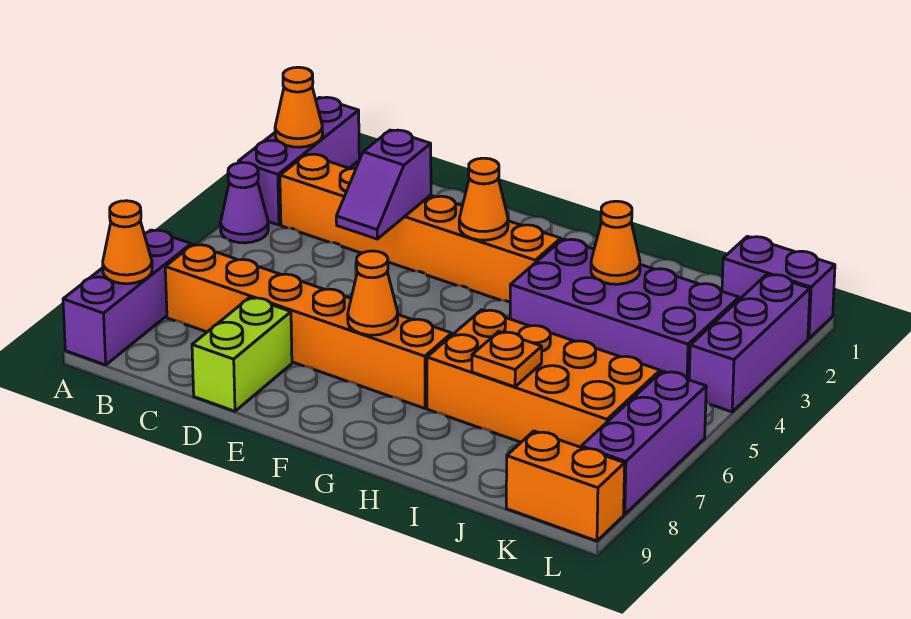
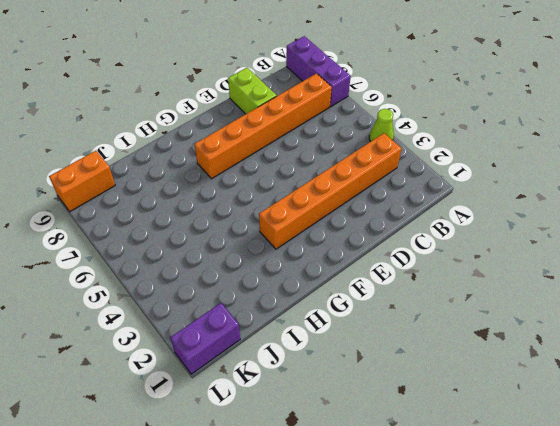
lime 1x1 cone [369,109,394,142] -> purple 1x1 cone [221,163,268,243]
none -> purple 1x3 brick [238,97,359,225]
none -> purple 2x4 brick [510,239,739,380]
none -> orange 2x4 brick [427,310,660,447]

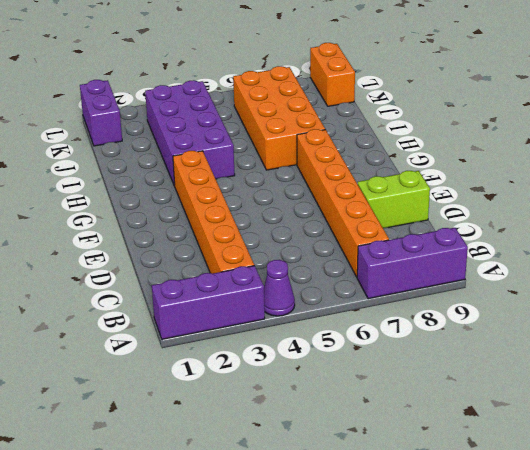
none -> purple 1x3 brick [689,274,810,412]
none -> purple 1x3 brick [581,371,706,514]
none -> orange 1x1 cone [275,67,323,147]

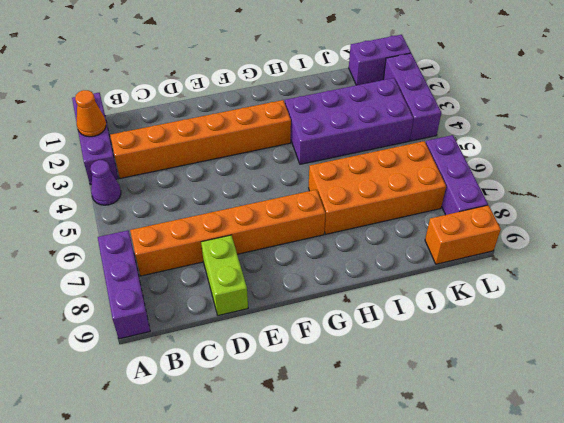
none -> orange 1x1 cone [103,201,152,284]
none -> purple 1x2 slope [336,130,431,239]
none -> orange 1x1 cone [459,158,508,240]

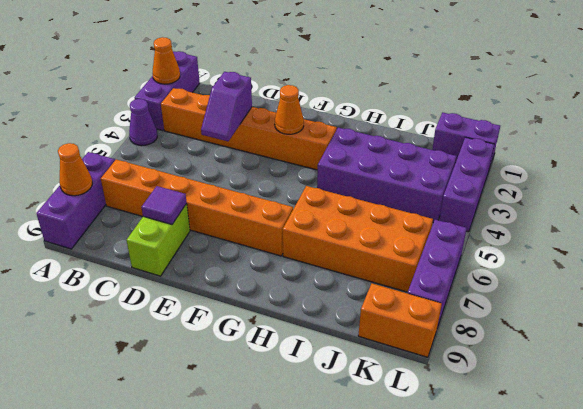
purple 1x1 tile [141,186,187,224] -> none
none -> orange 1x1 cone [348,251,398,335]
none -> orange 1x1 cone [591,201,640,284]
none -> orange 1x1 plate [472,332,542,387]

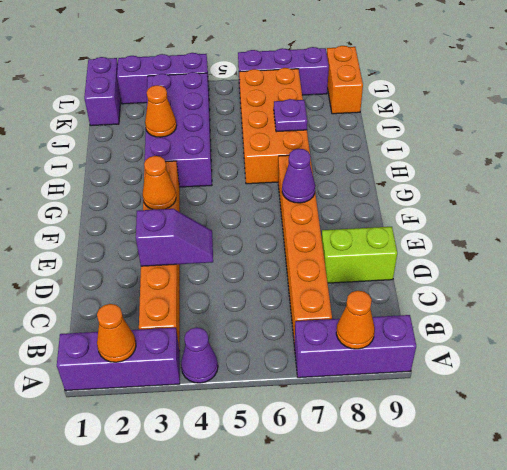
purple 1x1 cone [282,149,315,203] -> orange 1x1 cone [348,251,398,335]
purple 1x1 plate [274,99,307,132] -> orange 1x1 plate [472,332,542,387]

